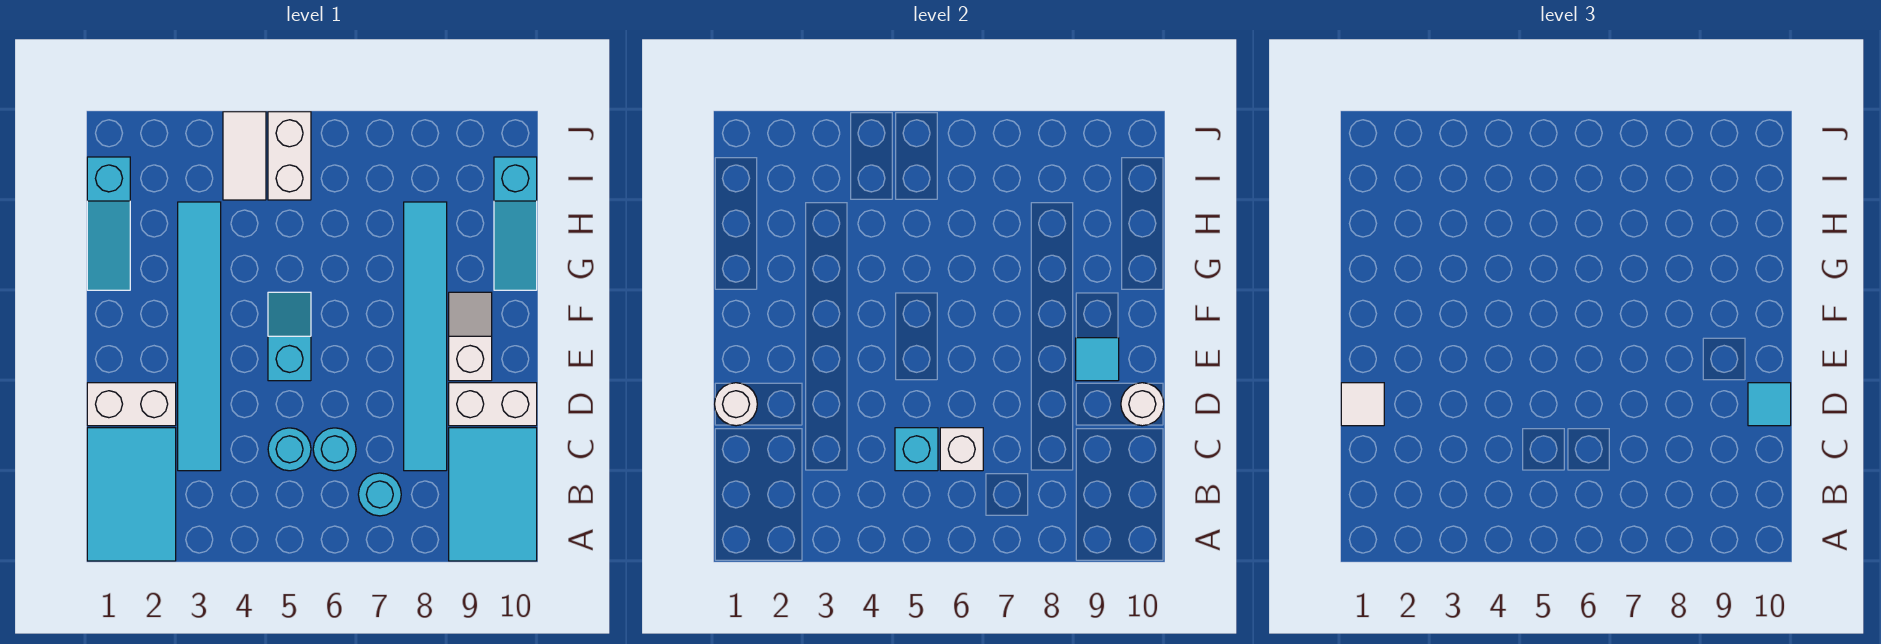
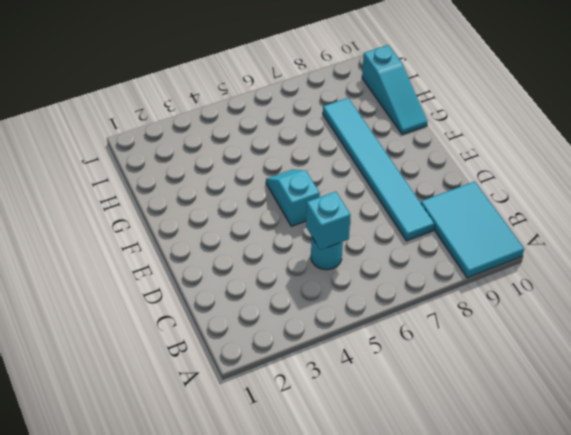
none -> cyan 2x3 tile [87,428,176,561]
none -> cyan 1x1 round brick [358,473,401,516]
none -> cyan 1x6 tile [178,202,221,471]

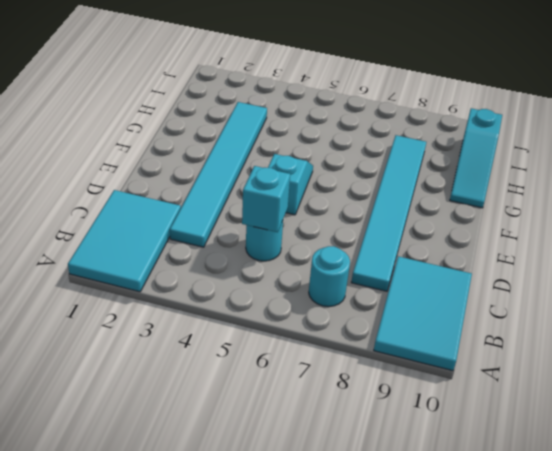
none -> cyan 1x1 round brick [313,428,356,471]
none -> white 1x2 brick [87,383,176,426]
none -> white 1x2 brick [449,383,537,426]

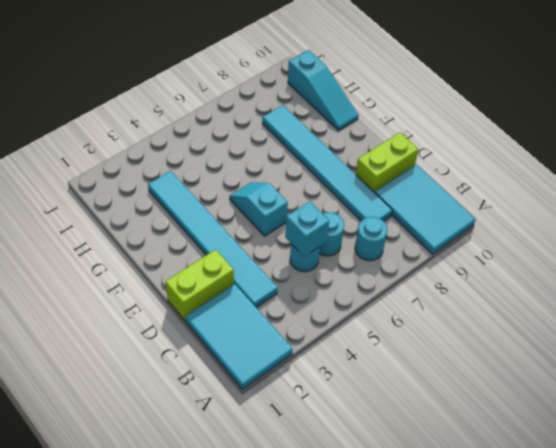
lime 1x2 brick [165,250,234,321] -> white 1x2 brick [87,383,176,426]
lime 1x2 brick [356,132,418,193] -> white 1x2 brick [449,383,537,426]
none -> white 1x2 slope [449,292,492,381]
none -> cyan 1x3 slope [87,157,130,290]
none -> white 1x2 tile [223,112,266,200]

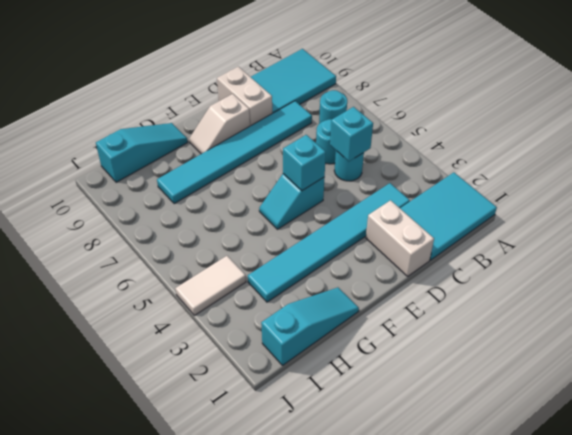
cyan 1x1 brick [283,135,326,191] -> none
none -> white 1x2 brick [268,112,311,200]
none -> white 1x1 brick [940,428,983,471]
none -> white 1x1 round brick [715,383,757,426]

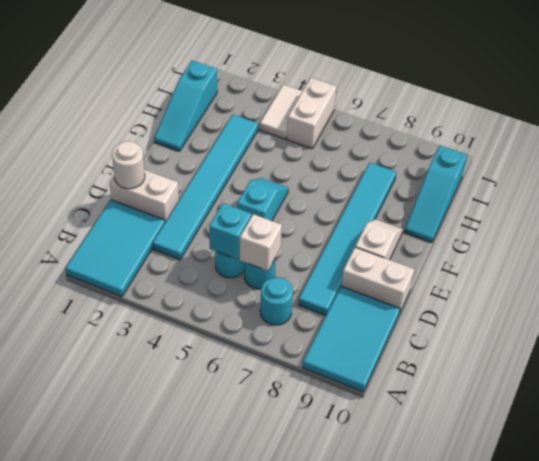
none -> white 1x1 round brick [1121,383,1164,426]
none -> cyan 1x1 tile [1076,338,1119,381]
none -> white 1x1 tile [1341,383,1384,426]

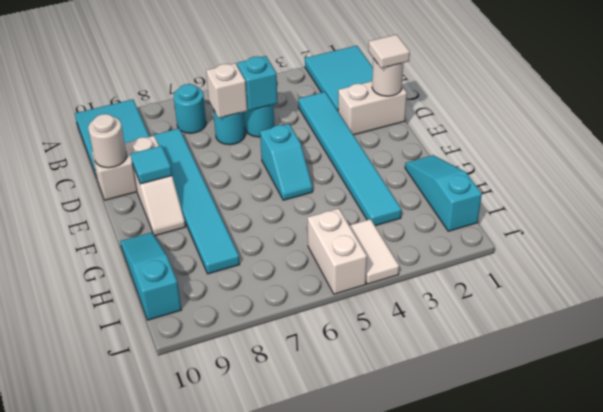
none -> cyan 1x1 tile [1748,383,1791,426]

